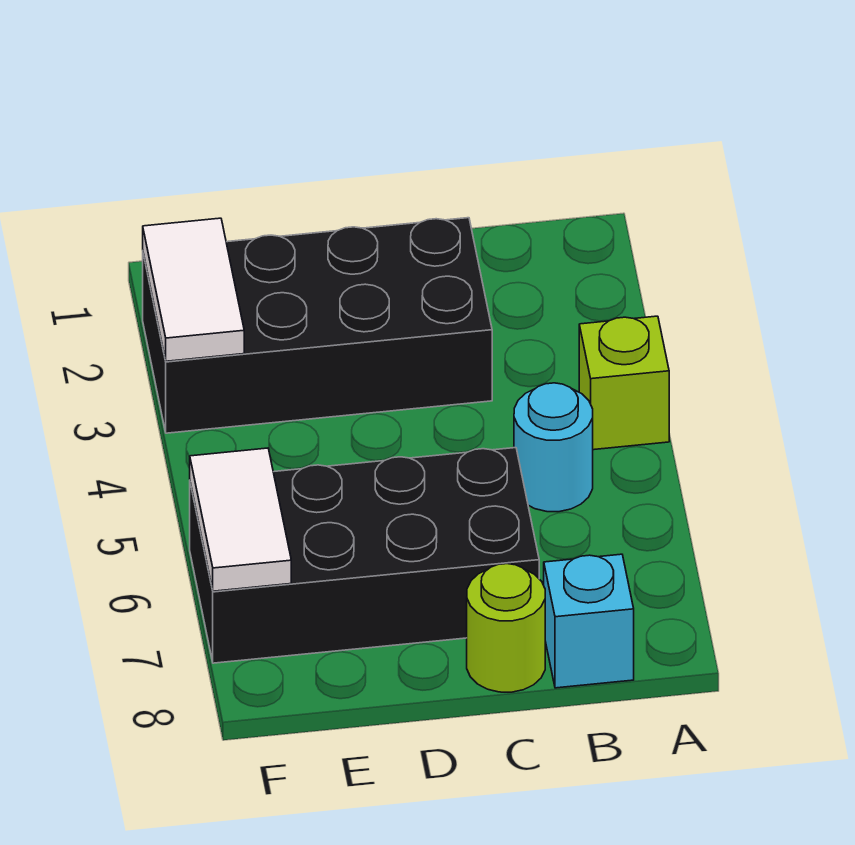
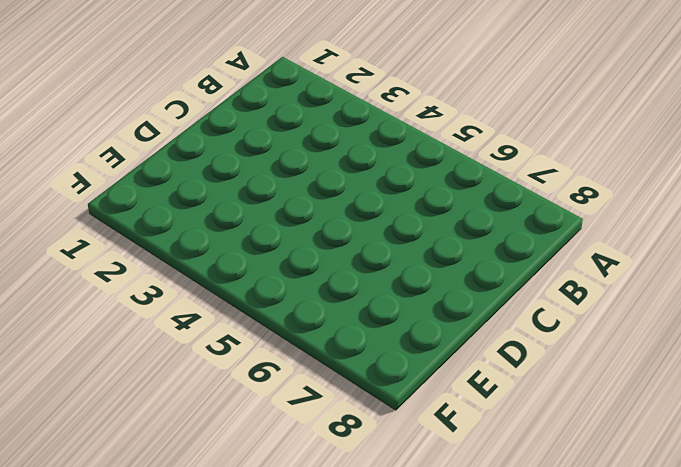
none -> lime 1x1 brick [579,316,669,450]
none -> cyan 1x1 round brick [514,383,593,512]

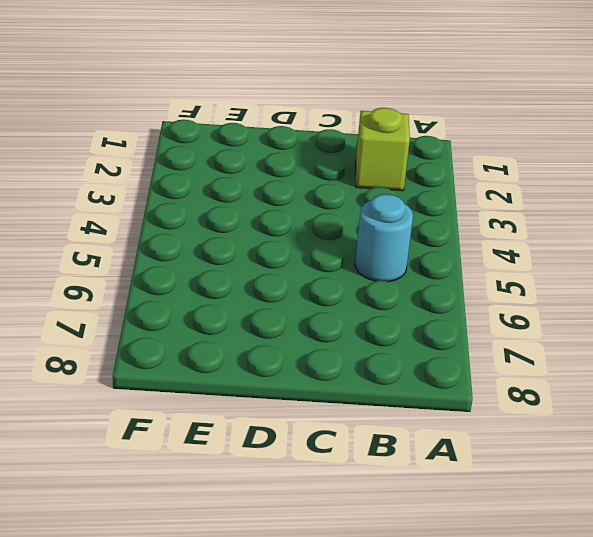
lime 1x1 brick [356,108,410,191] -> lime 1x1 brick moved to [579,316,669,450]
none -> cyan 1x1 brick [544,554,634,688]
none -> black 2x4 brick [143,218,492,433]

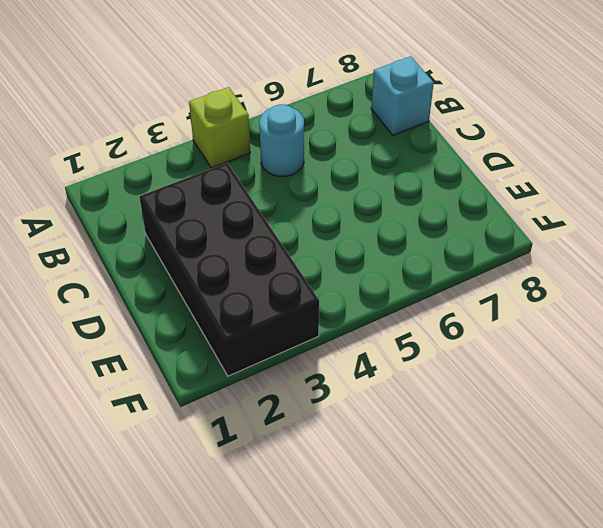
none -> black 2x4 brick [190,448,539,663]
none -> lime 1x1 round brick [467,564,545,692]

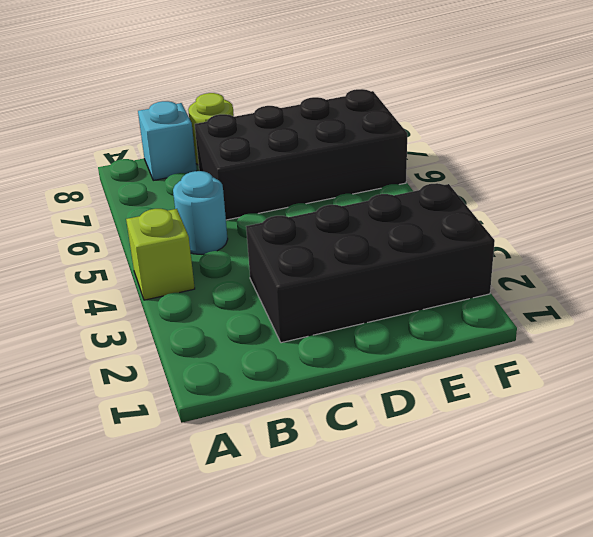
none -> white 1x2 tile [143,218,244,361]
none -> white 1x2 tile [190,448,291,591]

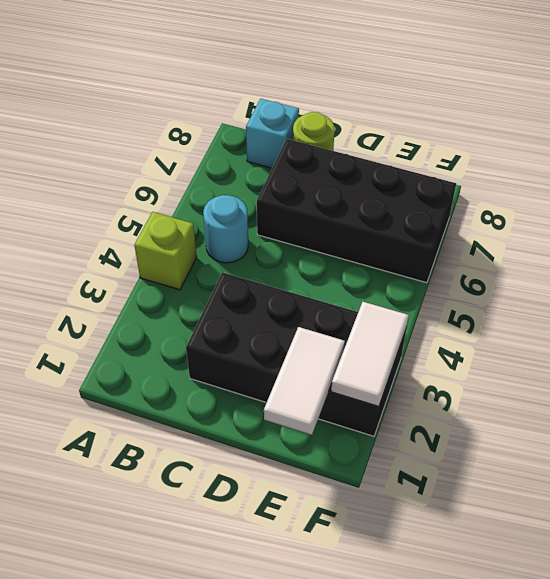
white 1x2 tile [264,327,345,435] -> white 1x2 tile moved to [190,448,291,591]

